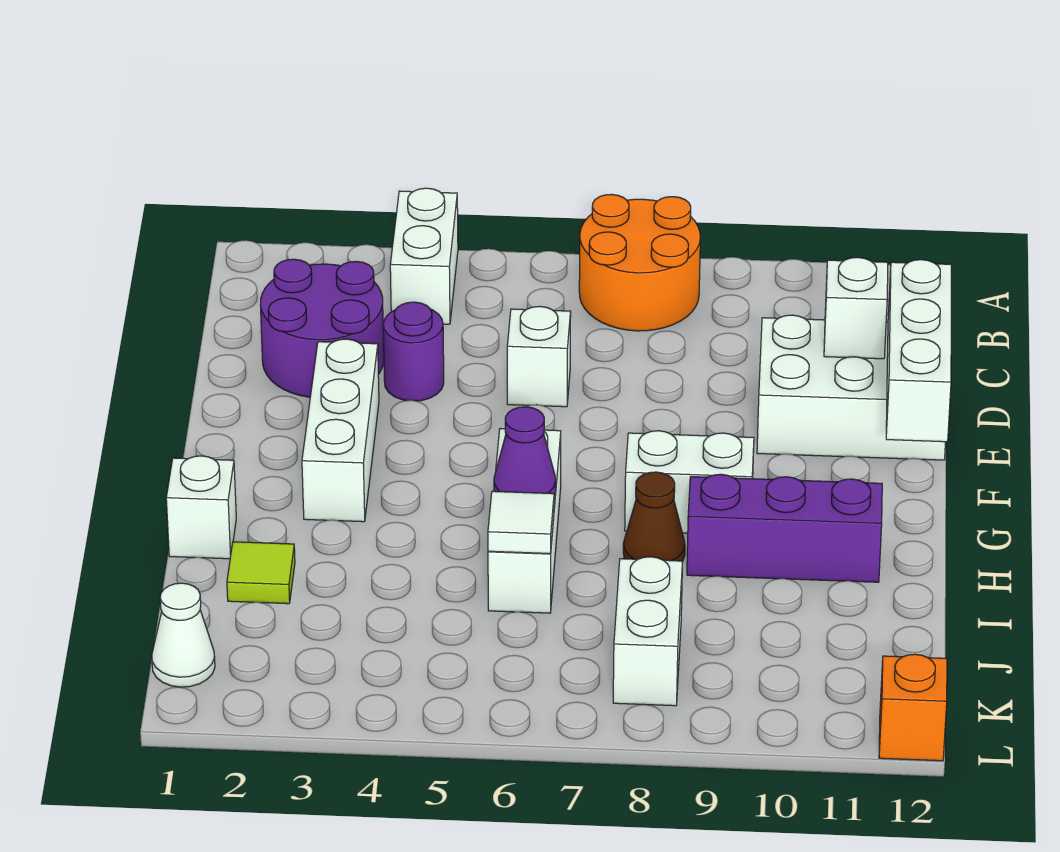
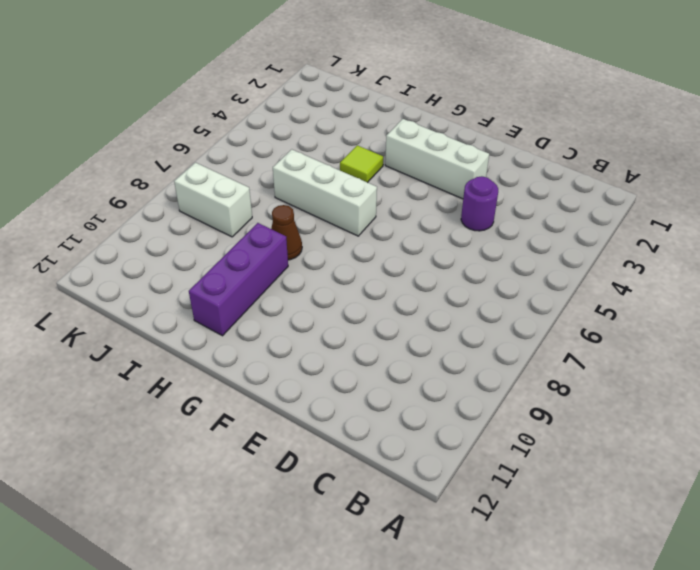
lime 1x1 tile [340,145,383,183] -> lime 1x1 tile moved to [227,542,295,604]
none -> white 1x2 brick [390,188,458,324]
none -> orange 2x2 round brick [579,194,700,331]
none -> purple 2x2 round brick [260,259,384,397]

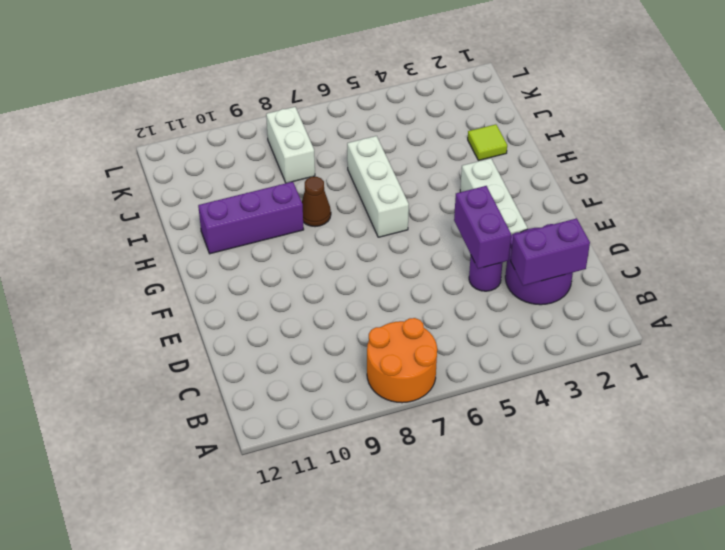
purple 1x2 brick [511,218,590,286] -> none
purple 1x2 brick [454,186,511,269] -> none
none -> white 1x2 brick [390,188,458,324]
none -> white 1x1 brick [507,307,571,407]
none -> white 2x3 brick [757,315,945,460]

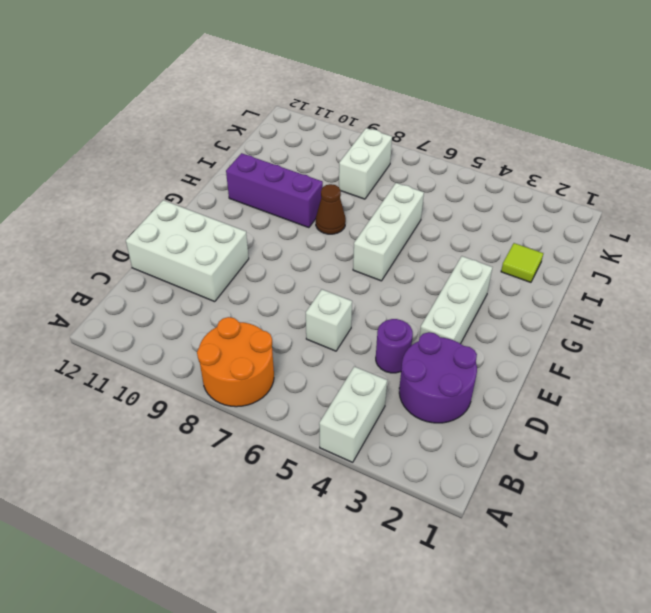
none -> white 1x2 brick [625,431,754,533]
none -> white 1x1 brick [166,456,236,559]
none -> white 1x1 cone [152,583,215,687]

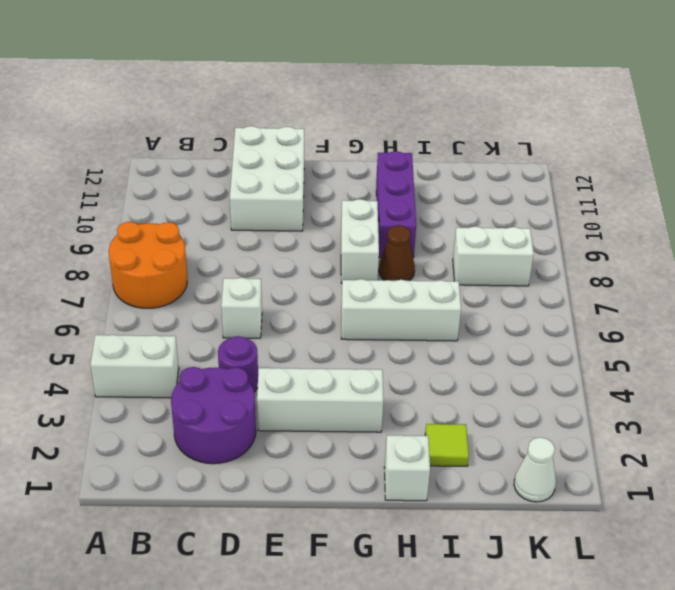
none -> orange 1x1 brick [879,654,947,761]
none -> white 1x1 brick [824,257,888,359]
none -> white 1x3 brick [886,260,951,442]

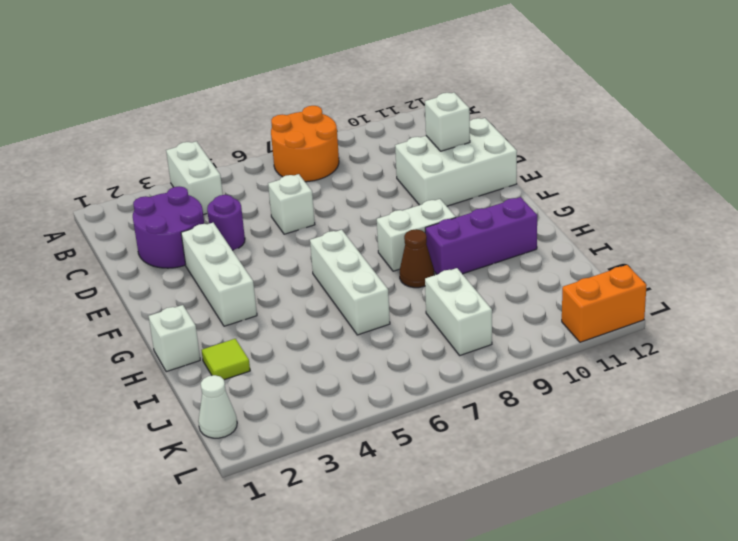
orange 1x2 brick [562,265,647,342] -> orange 1x1 brick [879,654,947,761]
none -> white 1x3 brick [886,260,951,442]
none -> purple 1x1 cone [494,407,556,495]
none -> white 1x1 tile [488,491,554,554]

